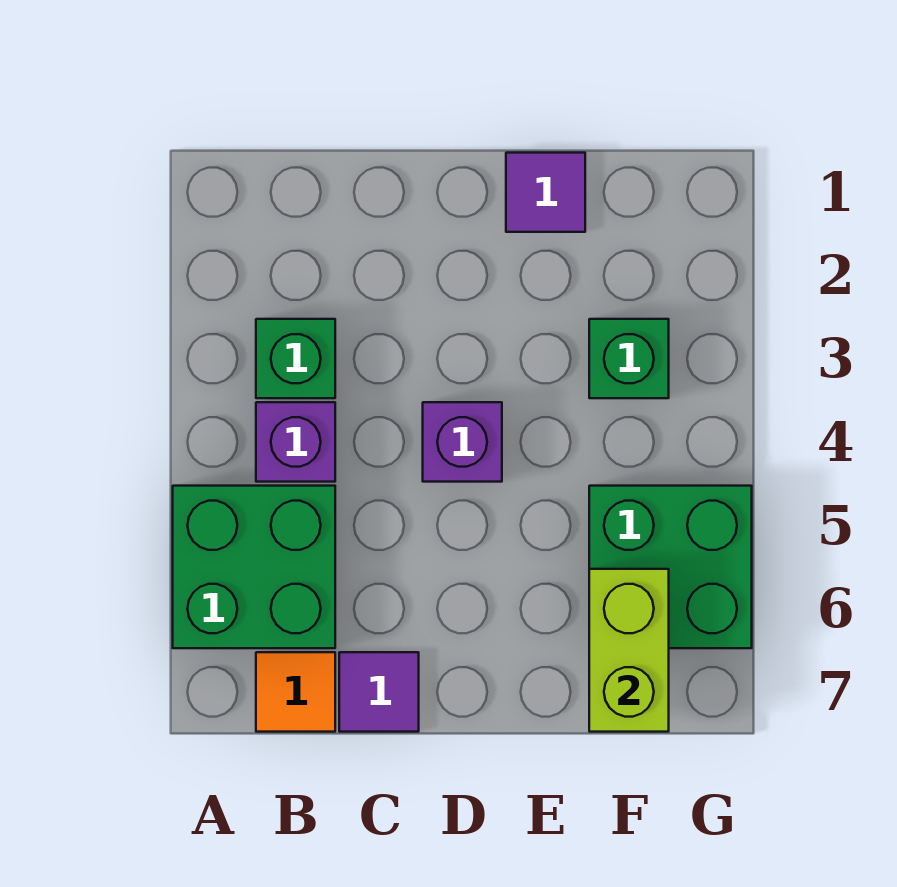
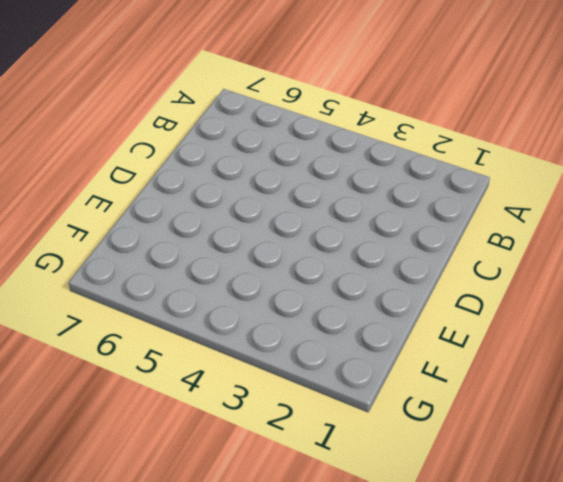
none -> green 2x2 brick [173,486,335,648]
none -> green 1x1 brick [256,319,335,398]

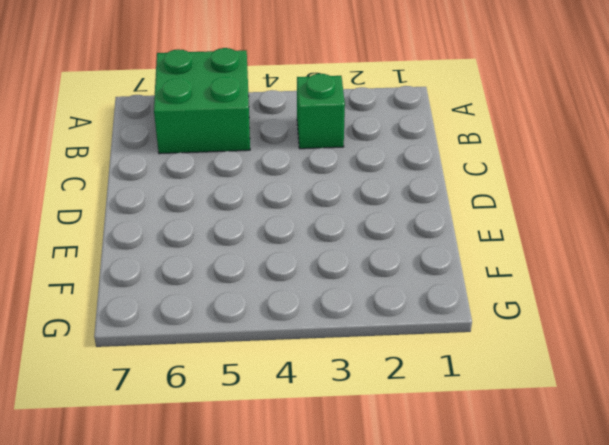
none -> purple 1x1 brick [256,402,335,482]
none -> orange 1x1 tile [256,652,335,732]

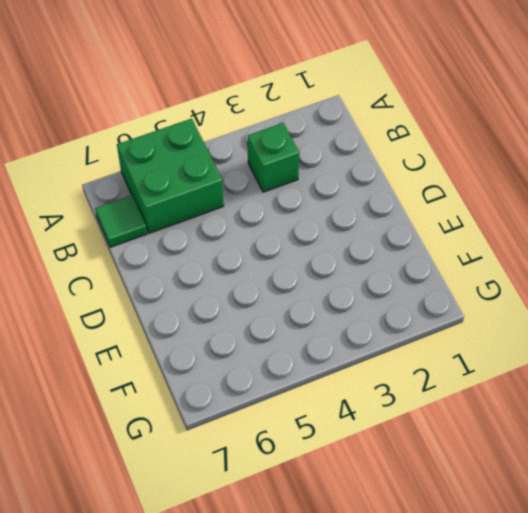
green 1x1 tile [95,195,147,247] -> orange 1x1 tile [256,652,335,732]
none -> purple 1x1 brick [256,402,335,482]
none -> purple 1x1 tile [339,652,419,732]

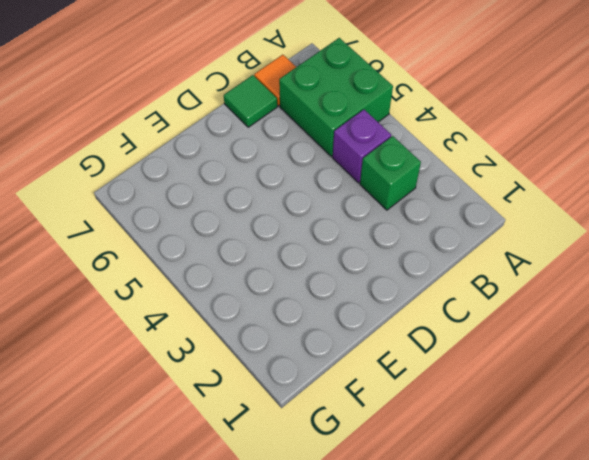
green 1x1 tile [224,75,277,127] -> purple 1x1 tile [339,652,419,732]
none -> purple 1x1 brick [423,402,502,482]
none -> purple 1x1 tile [506,153,585,232]

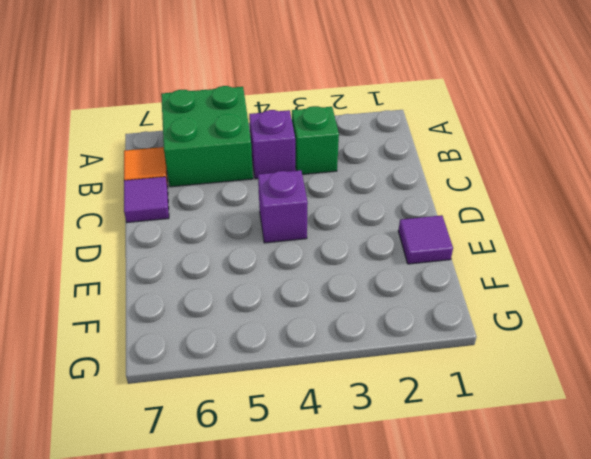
none -> green 1x1 brick [589,319,669,398]
none -> green 2x2 brick [589,486,752,648]

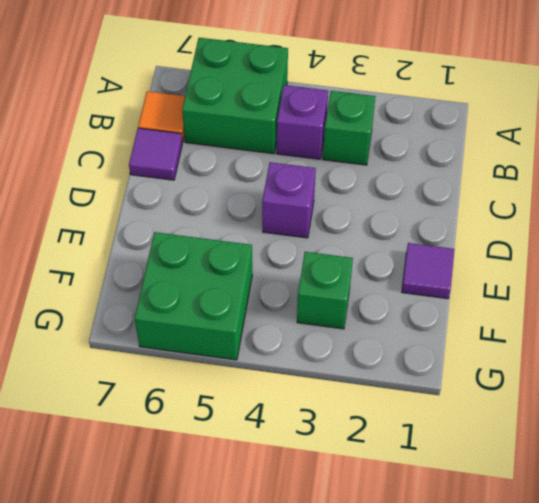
none -> lime 1x2 brick [589,569,669,732]

